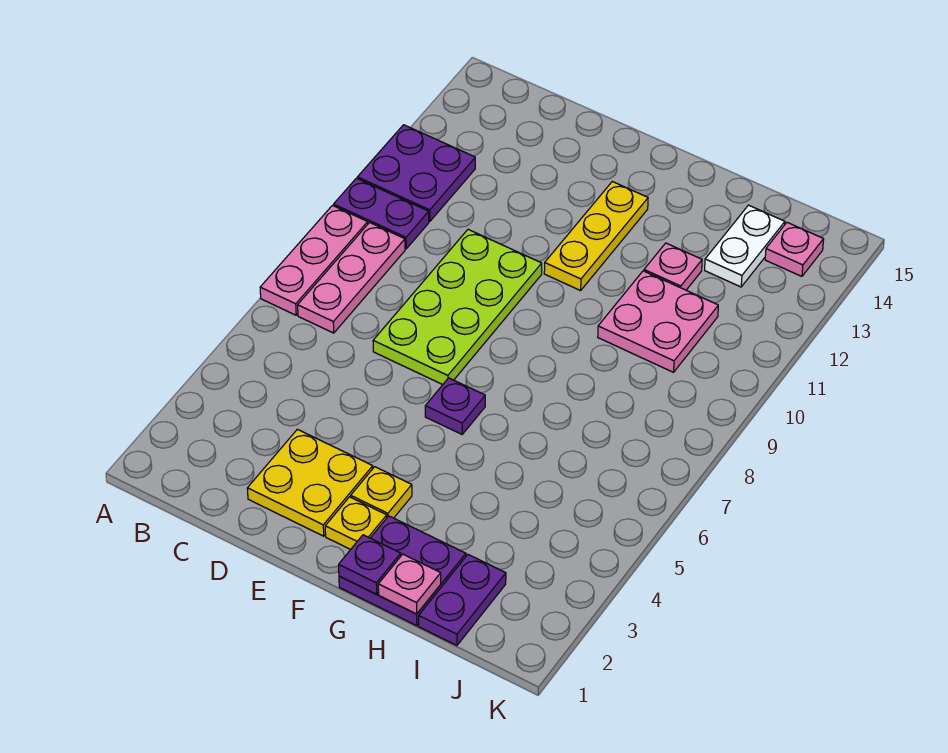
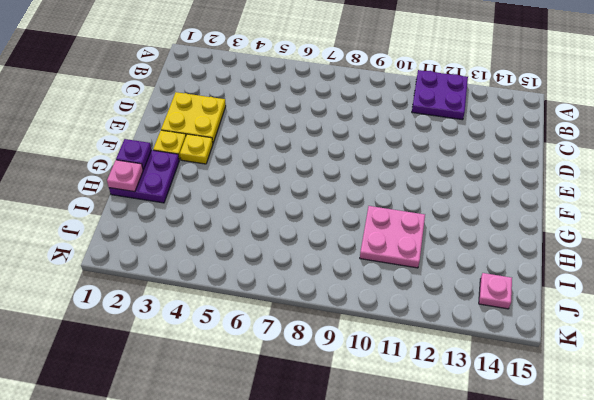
none -> pink 1x3 plate [260,206,368,315]
none -> purple 1x2 plate [334,178,429,249]
none -> pink 1x3 plate [298,223,405,333]

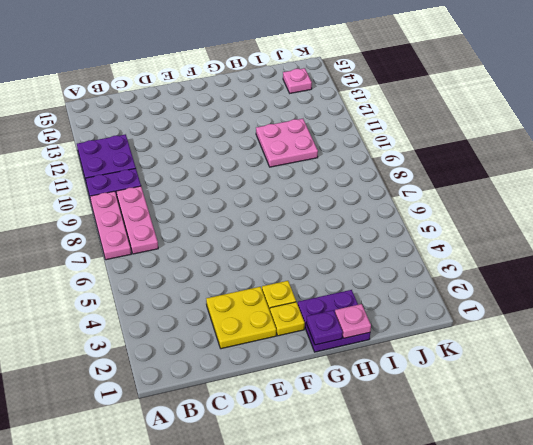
none -> lime 2x4 plate [373,229,542,385]
none -> purple 1x1 plate [425,378,485,434]
none -> yellow 1x3 plate [544,182,648,291]

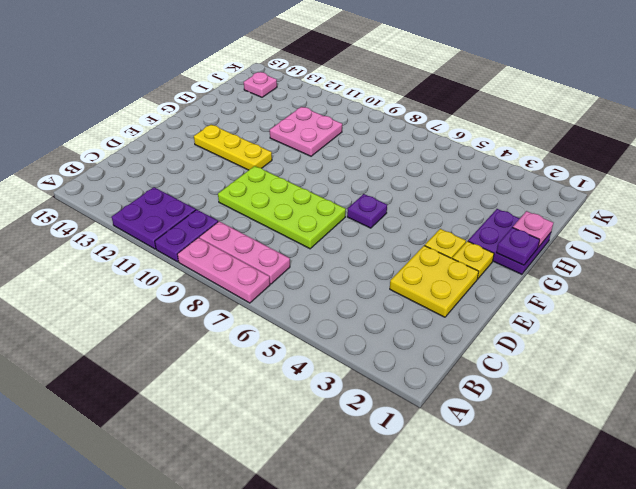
none -> pink 1x1 plate [644,243,702,290]
none -> purple 1x2 plate [419,555,506,645]
none -> white 1x2 plate [705,205,785,287]

